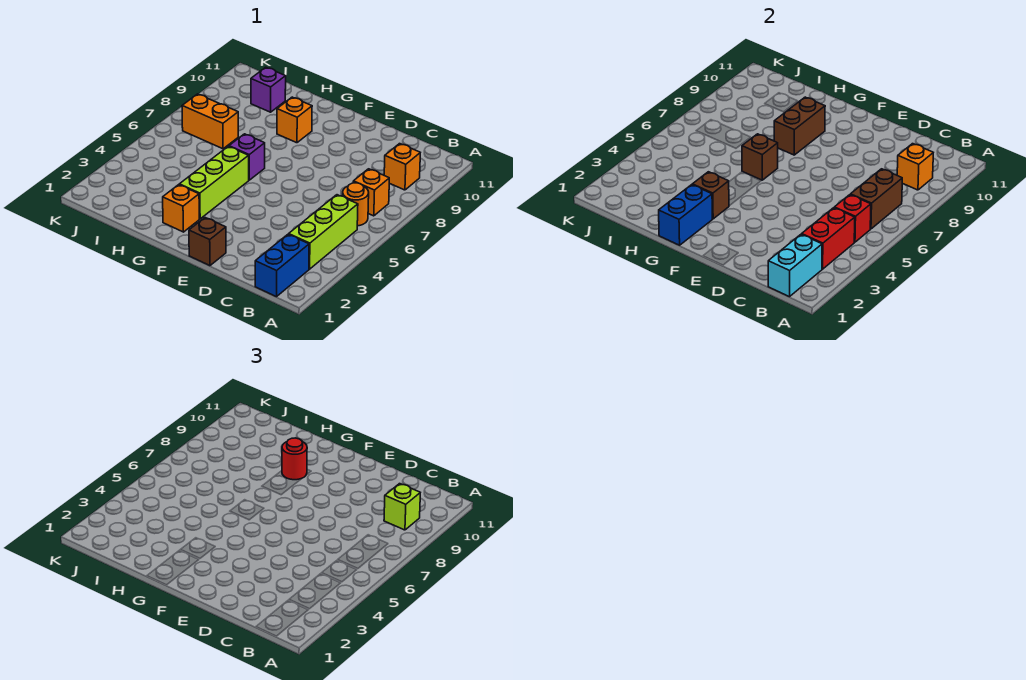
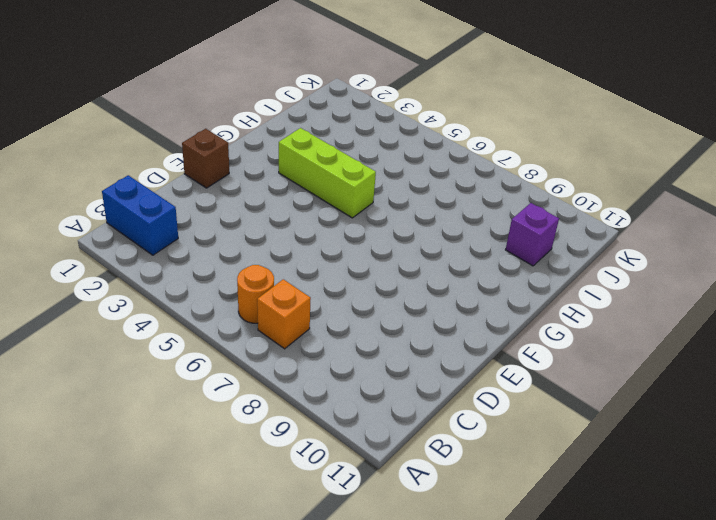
none -> lime 1x3 brick [289,195,358,269]
none -> orange 1x1 brick [384,144,420,190]
none -> orange 1x1 brick [163,185,199,232]

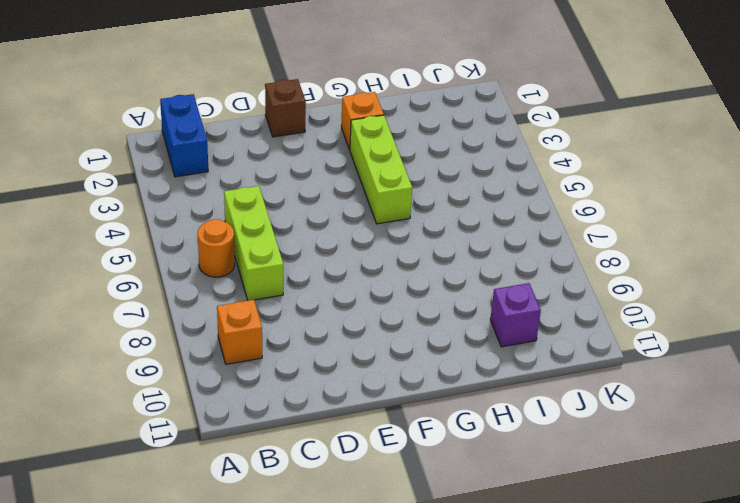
lime 1x3 brick [224,186,283,301] -> lime 1x3 brick moved to [289,195,358,269]
none -> orange 1x1 brick [353,169,389,216]
none -> purple 1x1 brick [229,134,265,180]
none -> orange 1x1 brick [277,97,312,143]

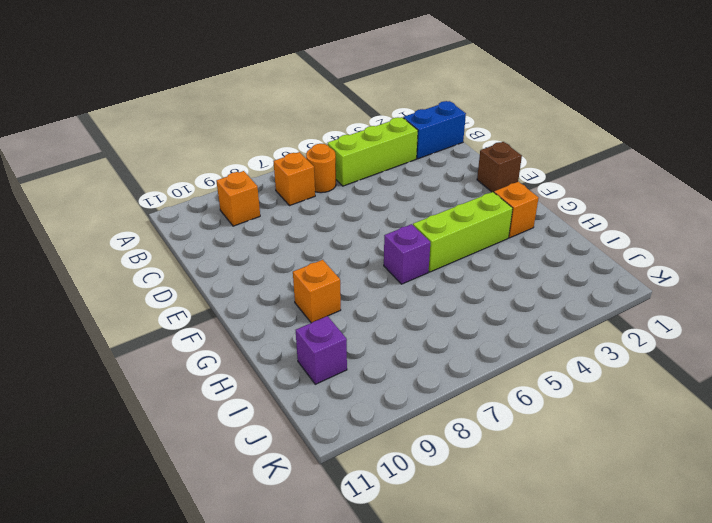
none -> orange 1x2 brick [182,94,238,149]
none -> cyan 1x2 brick [768,234,822,297]
none -> red 1x2 brick [802,208,855,269]

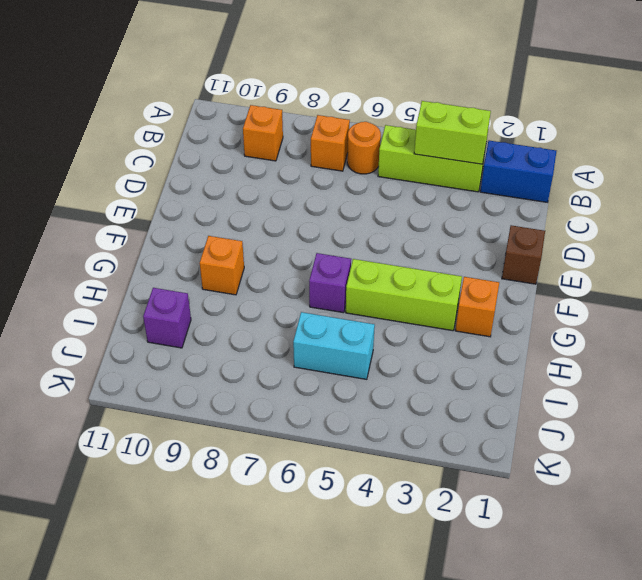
lime 1x2 brick [414,101,491,164] -> red 1x2 brick [802,208,855,269]
cyan 1x2 brick [293,312,375,379] -> cyan 1x2 brick moved to [768,234,822,297]
none -> orange 1x2 brick [182,94,238,149]
none -> red 1x1 brick [834,195,871,242]
none -> brown 1x2 brick [850,169,902,229]

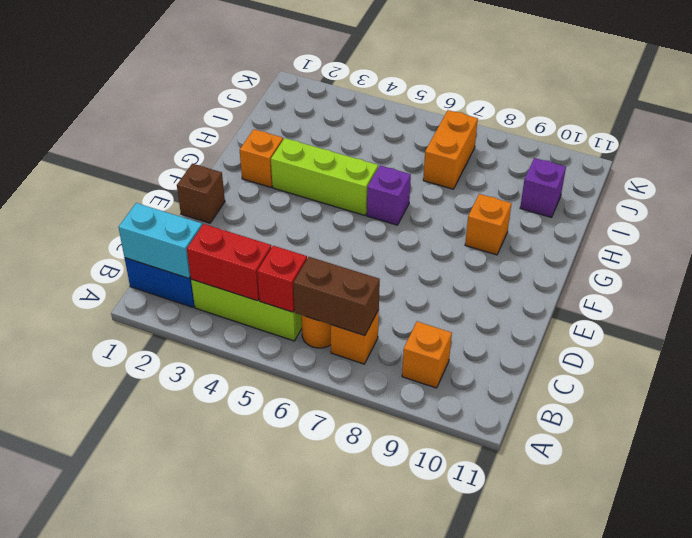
none -> orange 1x1 brick [897,144,933,190]
none -> blue 1x2 brick [659,185,712,245]
none -> brown 1x1 brick [692,172,729,219]

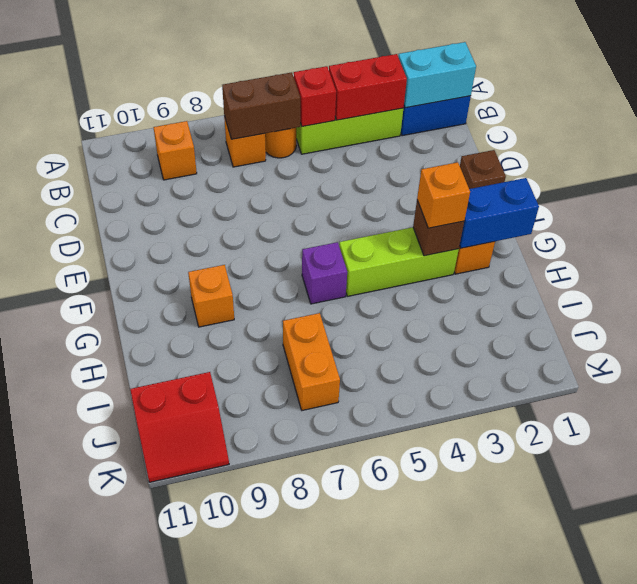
orange 1x1 brick [417,162,470,228] -> orange 1x1 brick moved to [897,144,933,190]
red 2x2 slope [130,372,229,482] -> none
none -> purple 1x1 brick [251,67,286,112]
none -> brown 1x1 brick [742,134,778,180]
none -> brown 1x2 brick [774,97,825,155]

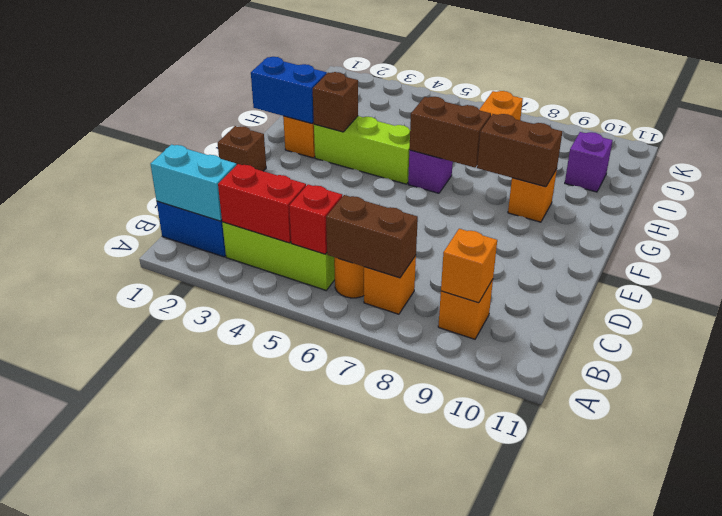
brown 1x2 brick [409,97,491,168] -> brown 1x1 brick [742,134,778,180]
none -> lime 1x1 brick [384,484,420,530]
none -> red 1x1 round brick [282,438,307,480]

